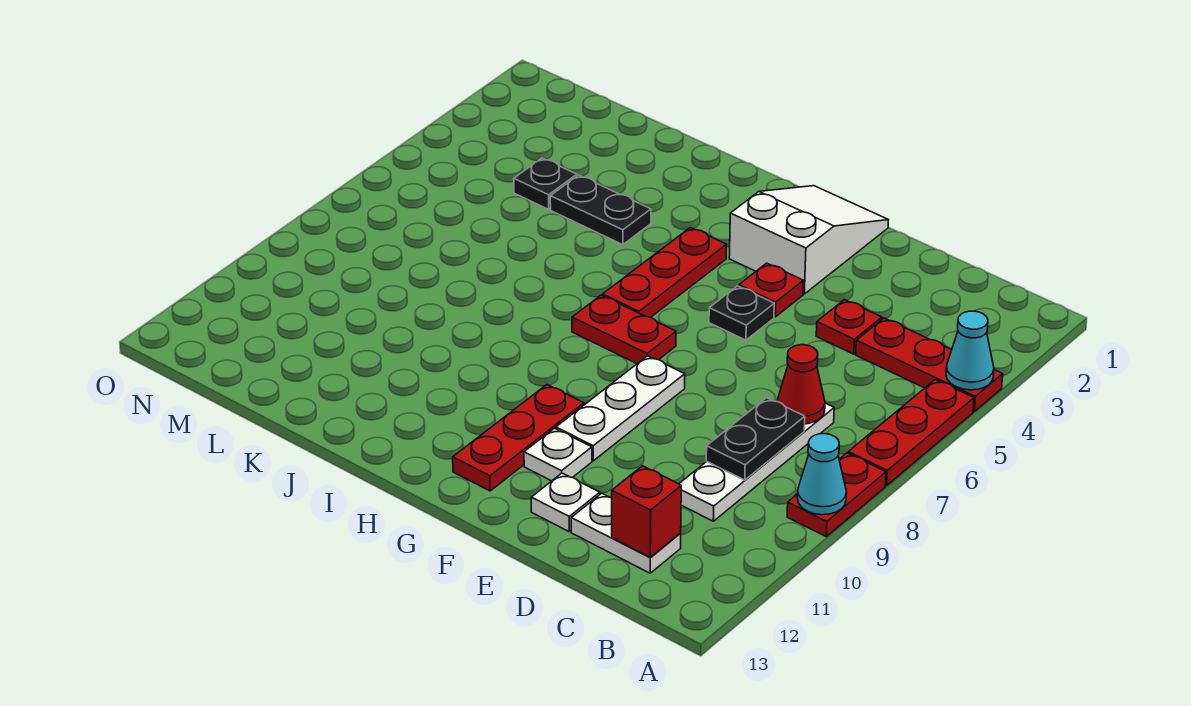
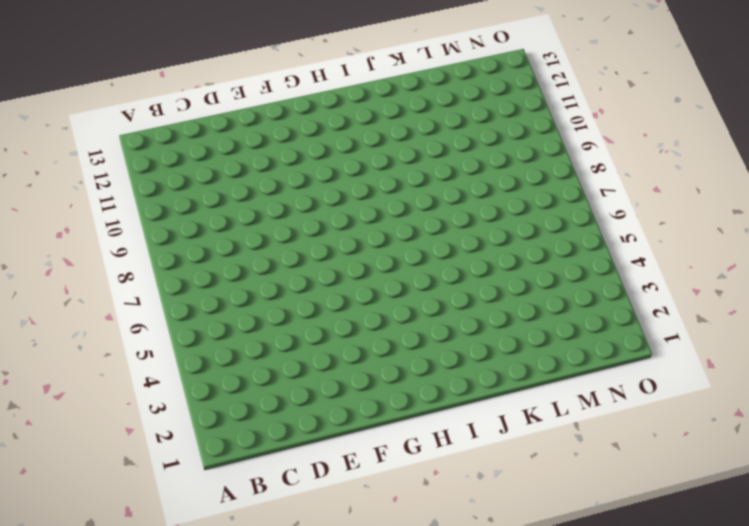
none -> red 1x3 plate [856,318,1003,411]
none -> red 1x3 plate [848,379,974,486]
none -> red 1x2 plate [787,453,886,536]

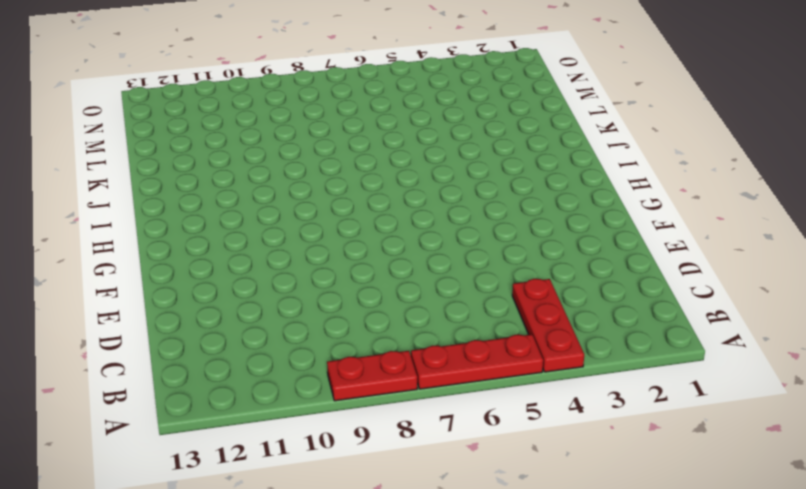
none -> white 1x4 plate [679,403,834,521]
none -> white 1x2 plate [571,493,681,573]
none -> red 1x1 plate [816,300,882,354]

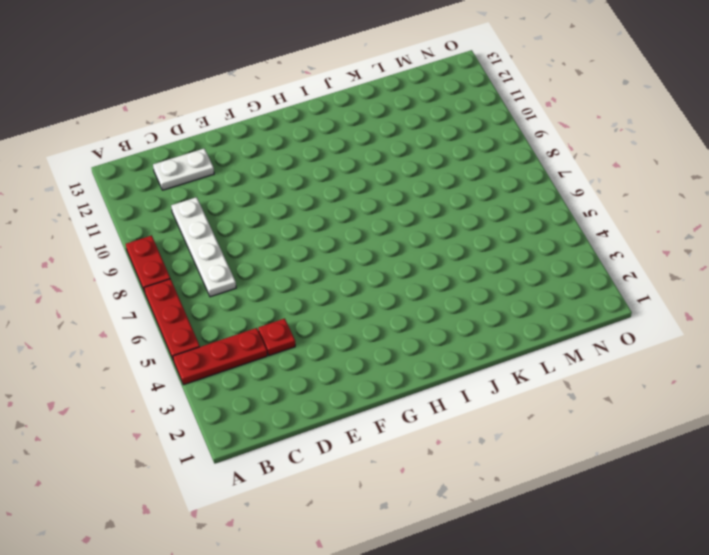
none -> white 1x1 plate [531,473,600,532]
none -> white 2x3 slope [729,186,888,294]
none -> red 1x1 plate [739,263,803,317]

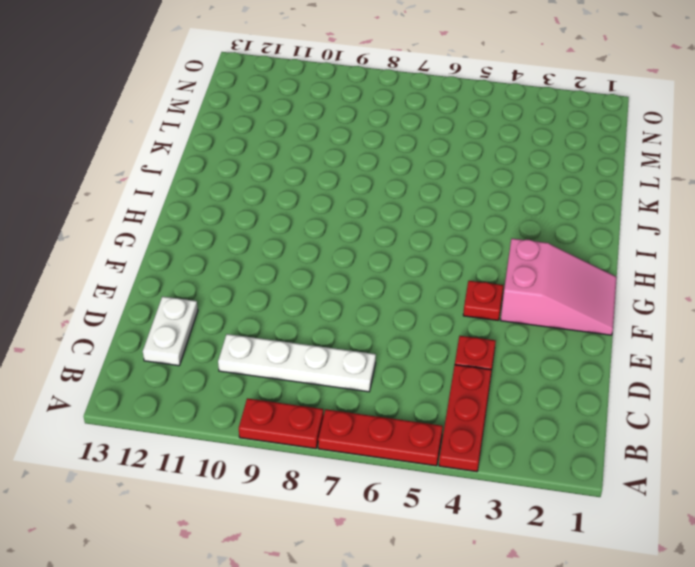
pink 2x3 slope [501,239,616,335] -> white 2x3 slope [729,186,888,294]
none -> white 1x1 plate [531,473,600,532]
none -> black 1x1 plate [709,286,774,340]
none -> white 1x3 plate [556,356,685,461]

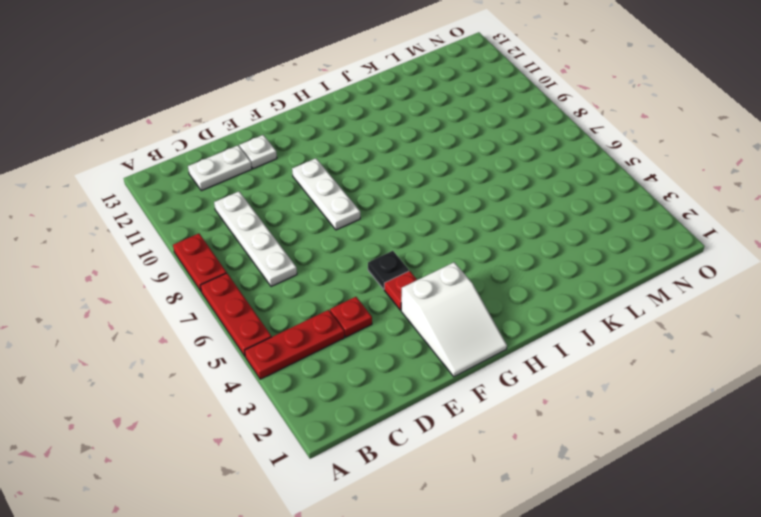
none -> white 1x1 plate [524,428,592,481]
none -> red 1x2 plate [572,295,676,364]
none -> red 1x3 plate [453,385,584,491]

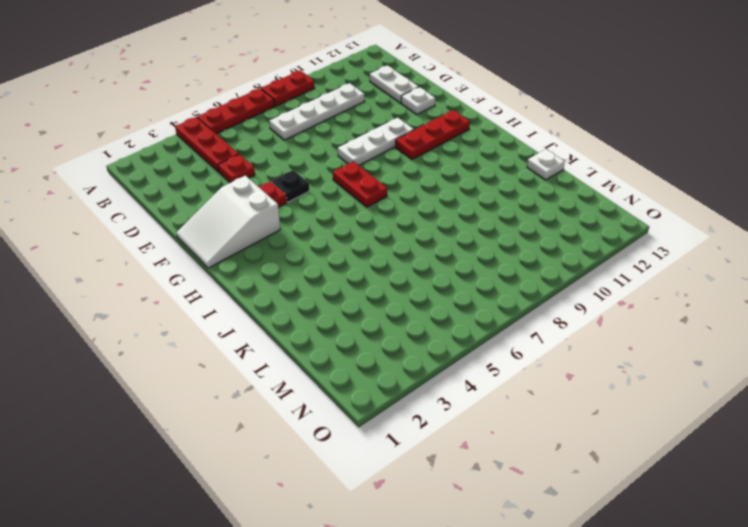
white 1x1 plate [527,149,565,180] -> white 1x1 plate moved to [524,428,592,481]
none -> red 1x3 plate [603,228,727,317]
none -> black 1x2 plate [550,175,651,245]
none -> black 1x1 plate [514,158,577,209]

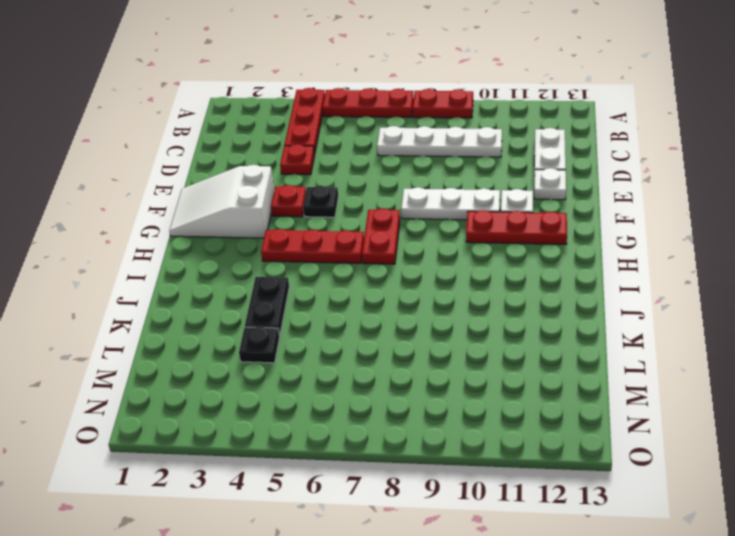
none -> cyan 1x1 cone [946,311,994,390]
none -> cyan 1x1 cone [797,434,847,515]
none -> red 1x1 cone [777,345,825,424]

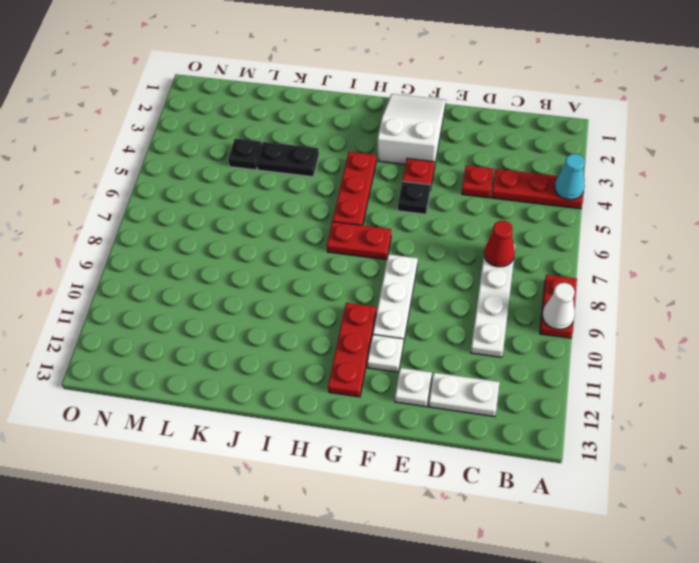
white 1x1 cone [543,283,575,329] -> cyan 1x1 cone [797,434,847,515]
none -> red 1x3 plate [848,379,974,486]
none -> black 1x2 plate [706,398,805,480]
none -> red 1x1 brick [612,466,681,558]

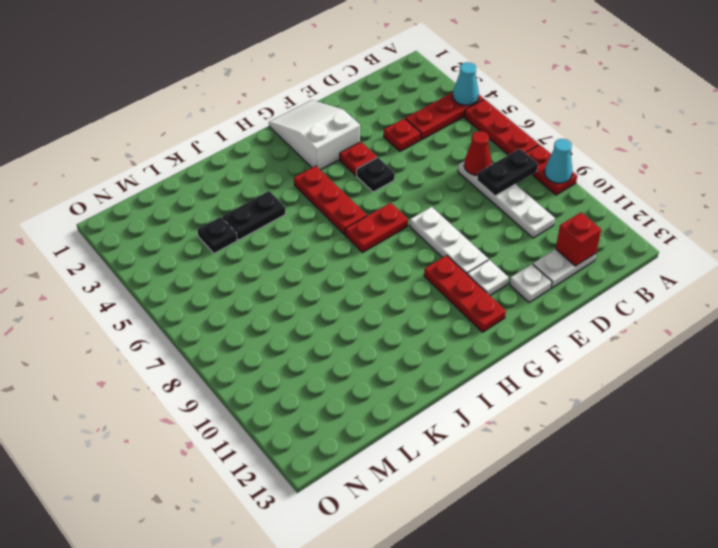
black 1x2 plate [477,149,538,196] -> black 1x2 plate turned to [706,398,805,480]

